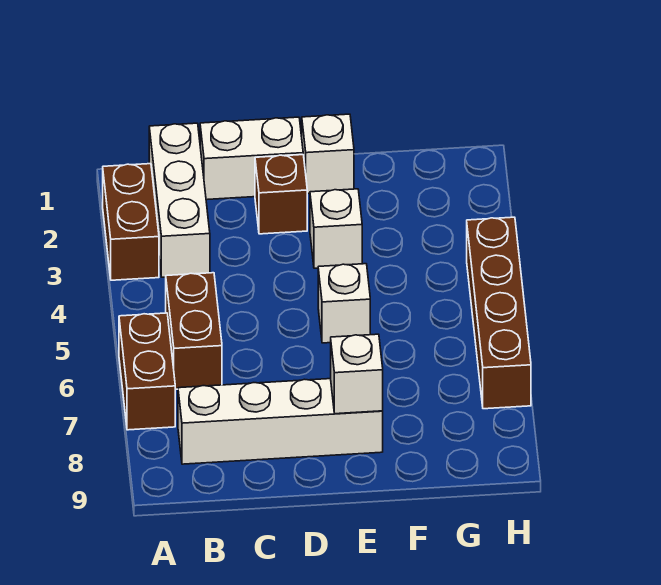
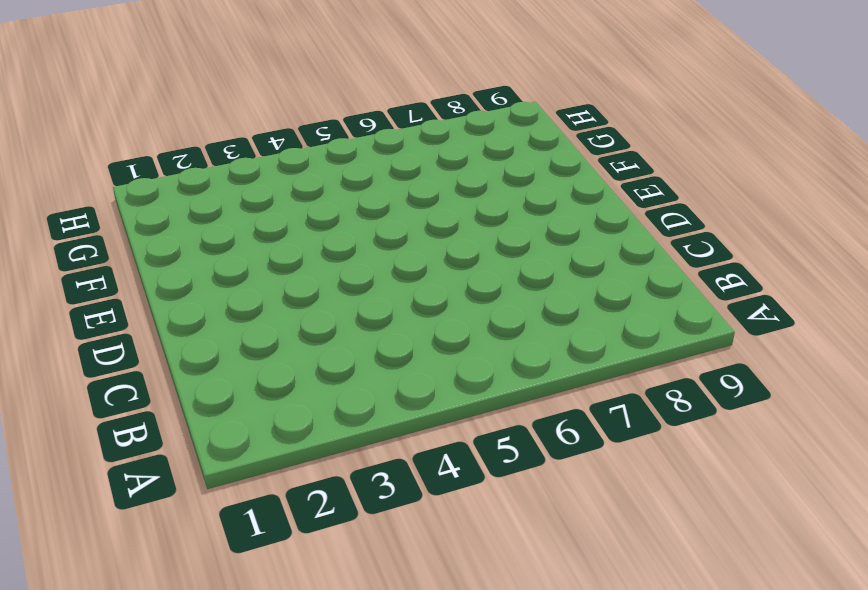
none -> brown 1x2 brick [103,164,159,280]
none -> brown 1x2 brick [119,313,175,430]
none -> white 1x3 brick [149,123,210,277]

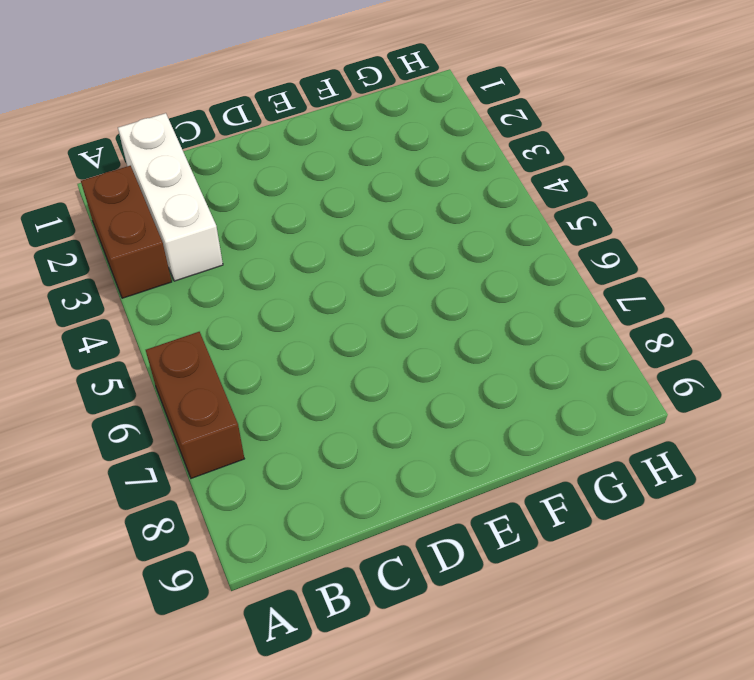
none -> brown 1x2 brick [166,273,222,389]
none -> white 1x4 brick [178,379,383,464]
none -> white 1x2 brick [200,117,303,200]

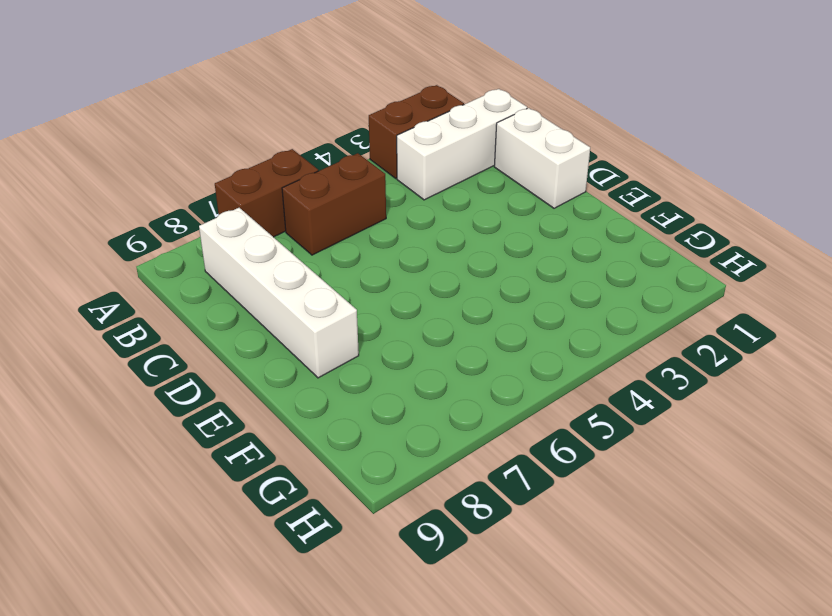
none -> brown 1x1 brick [255,155,307,234]
none -> white 1x1 brick [302,114,354,194]
none -> white 1x1 brick [310,189,362,268]

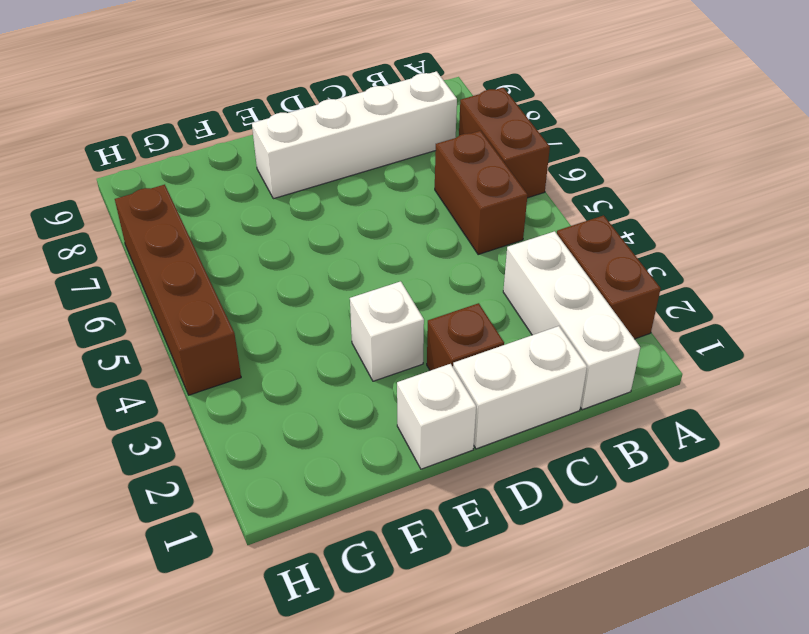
none -> white 1x1 brick [318,264,370,343]
none -> white 1x1 brick [331,334,383,414]

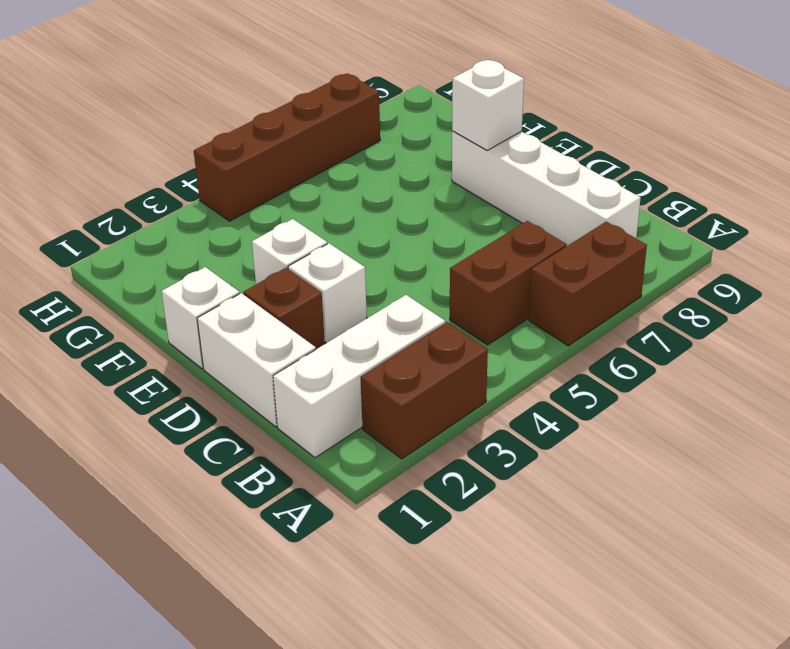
white 1x1 brick [288,243,367,343] -> white 1x1 brick moved to [318,264,370,343]

